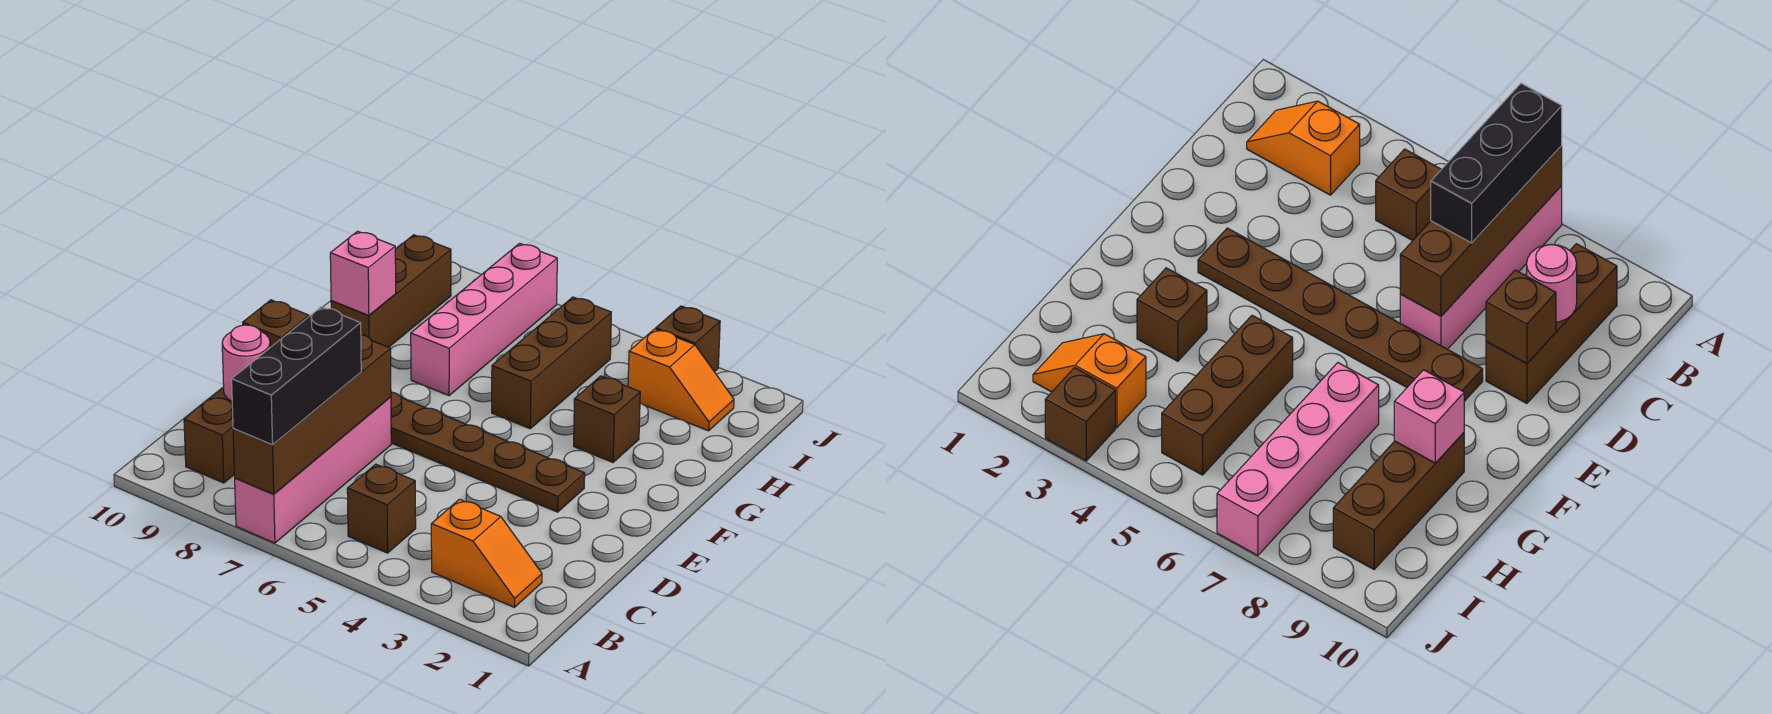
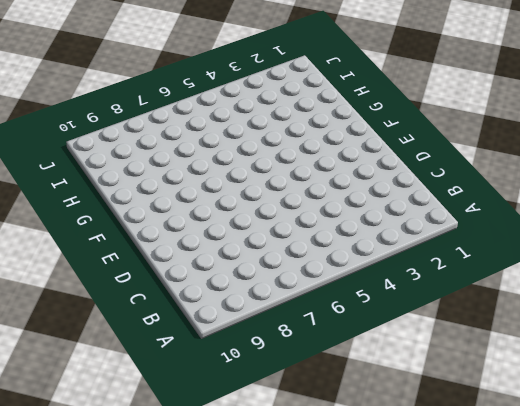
none -> pink 1x4 brick [235,397,391,543]
none -> orange 1x2 slope [431,499,542,607]
none -> brown 1x1 brick [347,464,416,553]

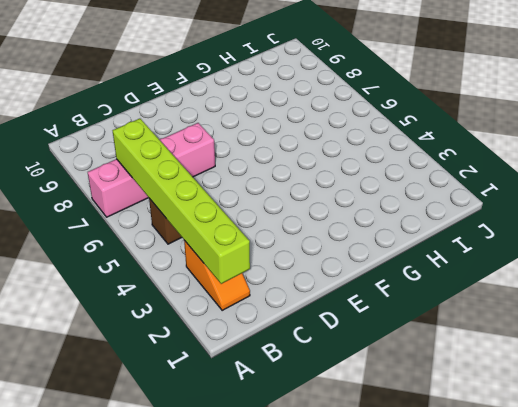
lime 1x6 brick [113,119,250,284] -> brown 1x4 brick [233,335,391,494]
none -> brown 1x3 brick [184,387,234,483]
none -> brown 1x6 plate [391,392,585,512]
none -> brown 1x1 brick [574,376,640,462]

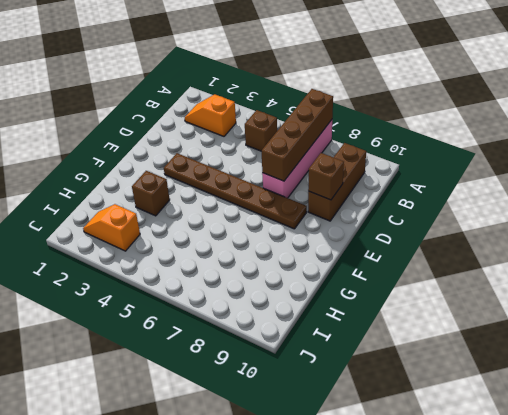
none -> brown 1x3 brick [492,297,611,429]
none -> pink 1x4 brick [411,243,557,396]
none -> brown 1x3 brick [331,235,451,347]

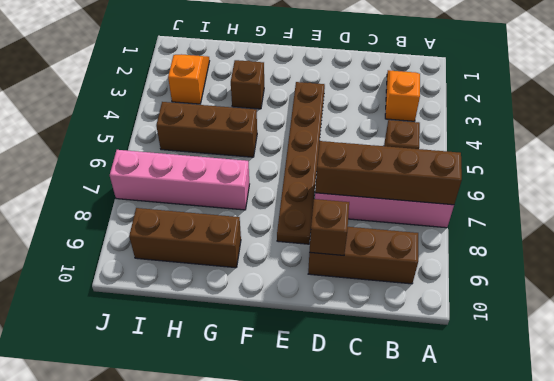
none -> brown 1x1 brick [656,306,720,372]
none -> pink 1x1 round brick [222,325,270,401]
none -> pink 1x1 brick [330,231,396,315]

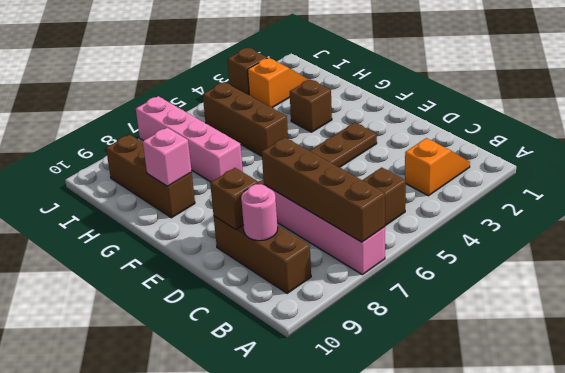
none -> black 1x3 brick [232,307,361,445]

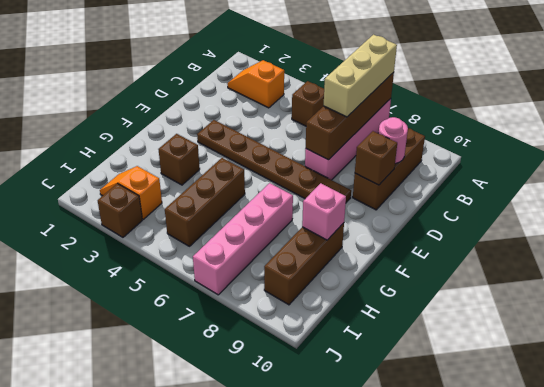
tan 1x3 brick [324,35,397,117] -> black 1x3 brick [232,307,361,445]

